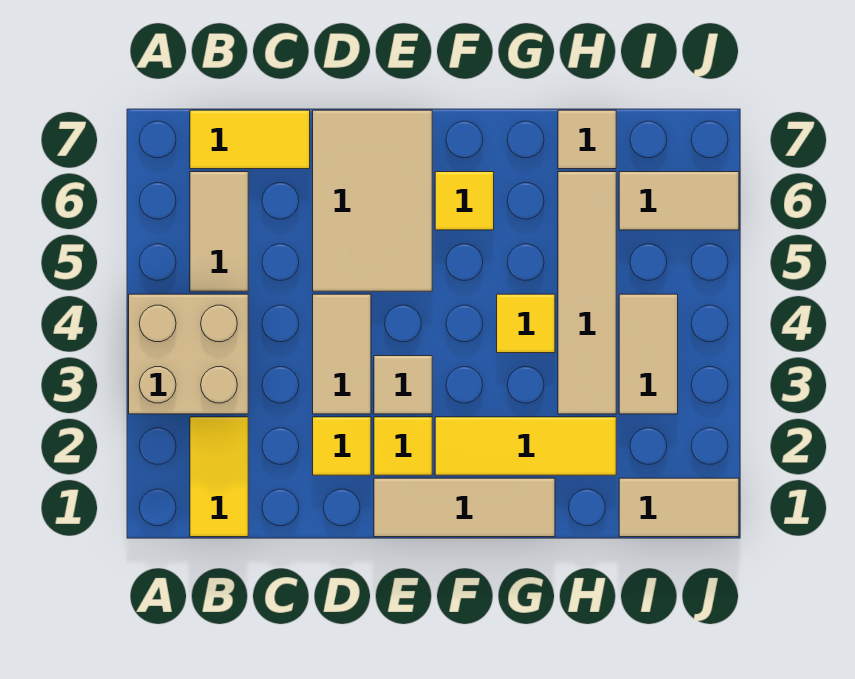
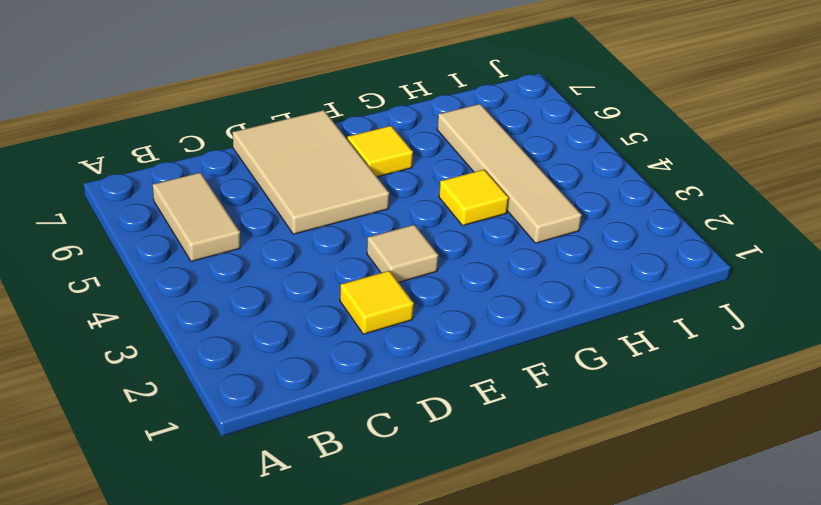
none -> tan 2x2 brick [129,294,248,414]
none -> yellow 1x2 tile [190,417,248,537]
none -> yellow 1x2 tile [190,110,310,169]

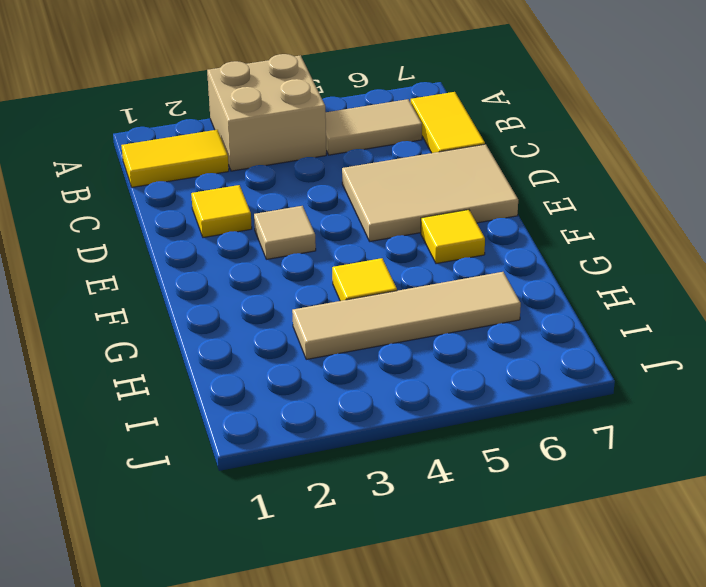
none -> tan 1x2 tile [313,294,371,414]
none -> tan 1x3 tile [374,478,555,537]
none -> yellow 1x1 tile [374,417,432,475]

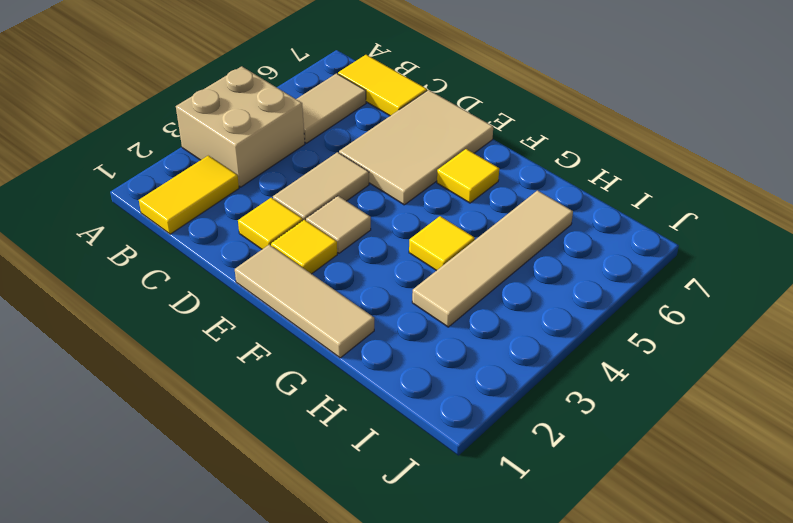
none -> yellow 1x3 tile [435,417,616,475]
none -> tan 1x1 tile [558,110,616,169]
none -> tan 1x2 tile [619,478,739,537]

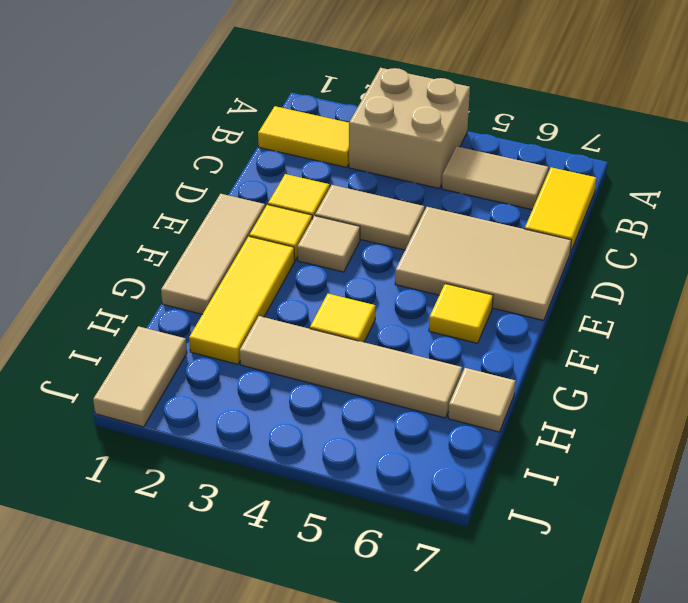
none -> tan 1x2 tile [619,294,678,414]
none -> tan 1x2 tile [619,172,739,230]

